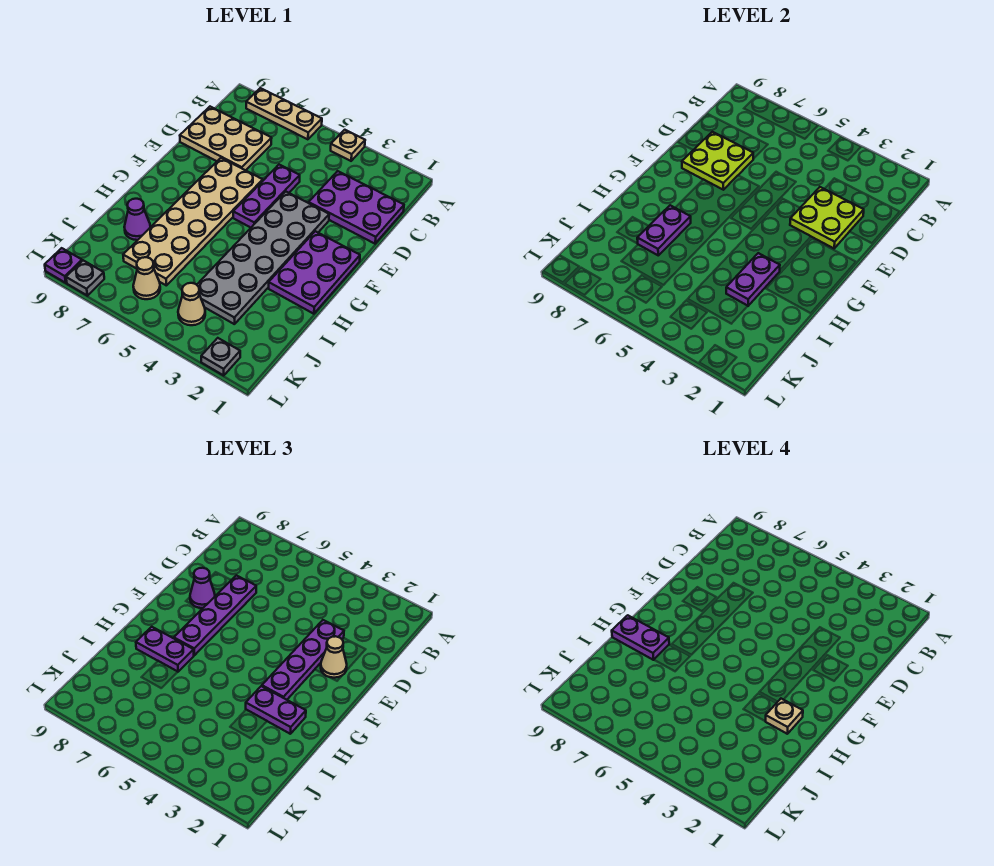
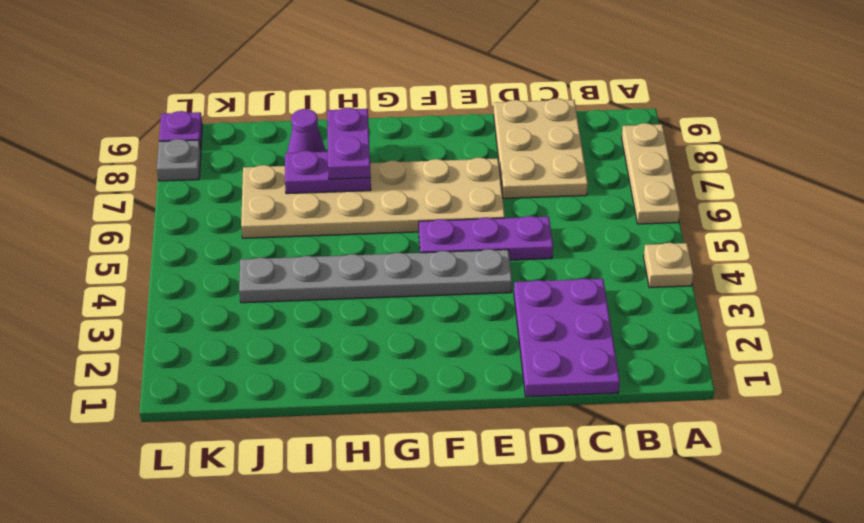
grey 1x6 plate [239,249,512,303] -> grey 2x6 plate [197,192,329,324]
none -> purple 2x3 plate [269,231,360,314]
none -> tan 1x1 cone [178,283,205,325]
none -> tan 1x1 cone [133,257,160,299]

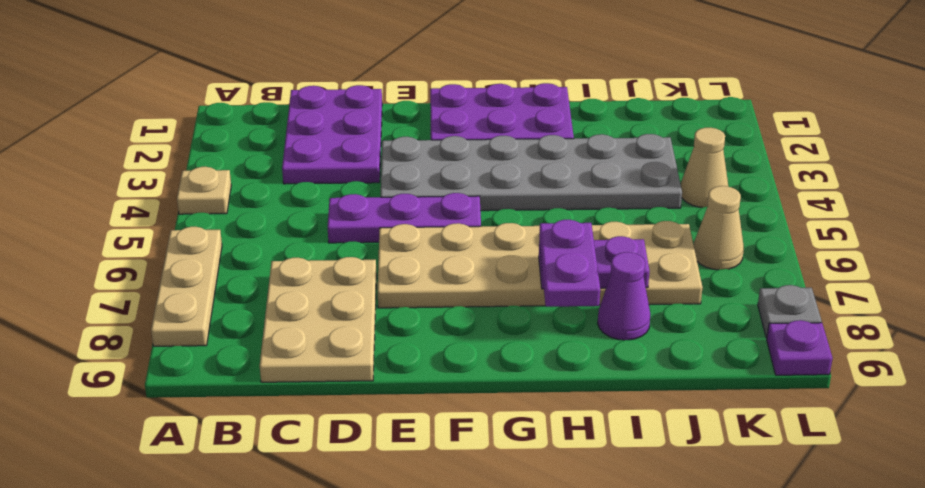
none -> grey 1x1 plate [201,338,240,376]
none -> lime 2x2 plate [790,187,864,248]
none -> lime 2x2 plate [682,132,753,190]

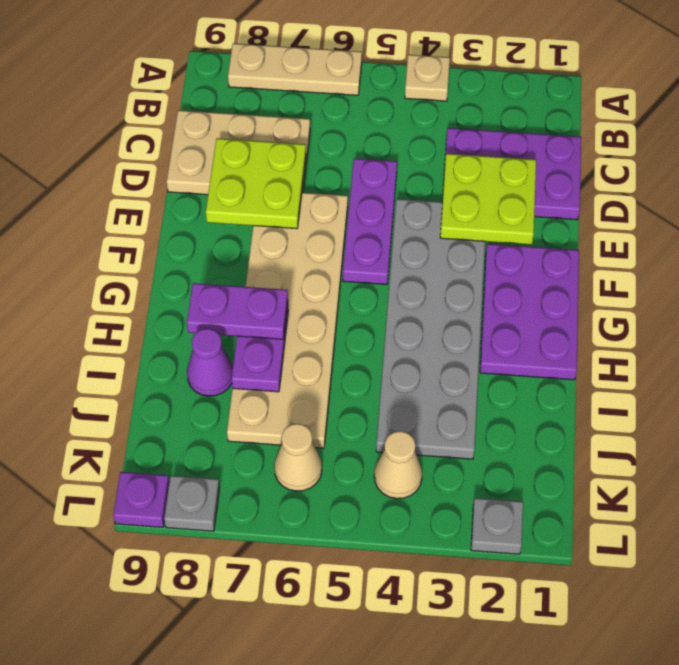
none -> purple 1x2 plate [726,253,780,306]
none -> purple 1x4 plate [262,620,344,700]
none -> purple 1x4 plate [174,575,256,655]

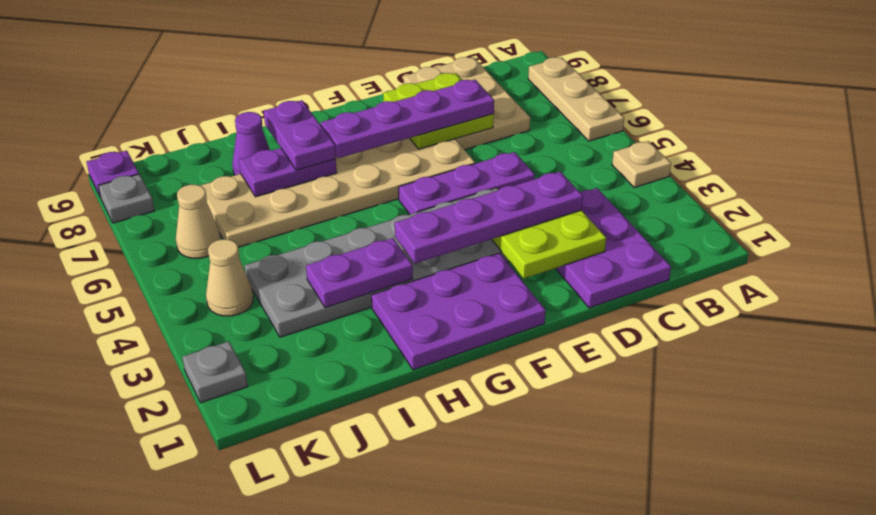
none -> tan 1x1 cone [321,636,347,678]
none -> purple 1x1 cone [190,568,215,608]
none -> purple 1x2 plate [246,686,306,734]

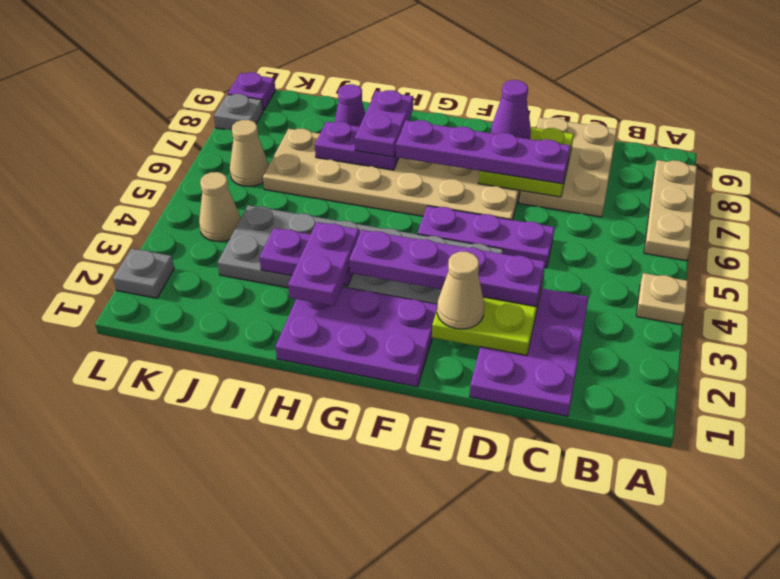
none -> tan 1x1 plate [766,699,803,734]
none -> purple 1x2 plate [612,615,669,660]

